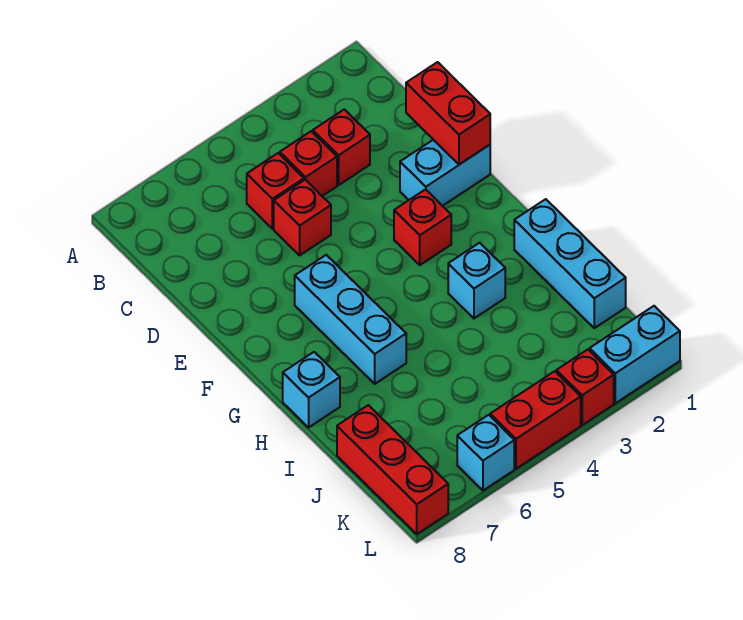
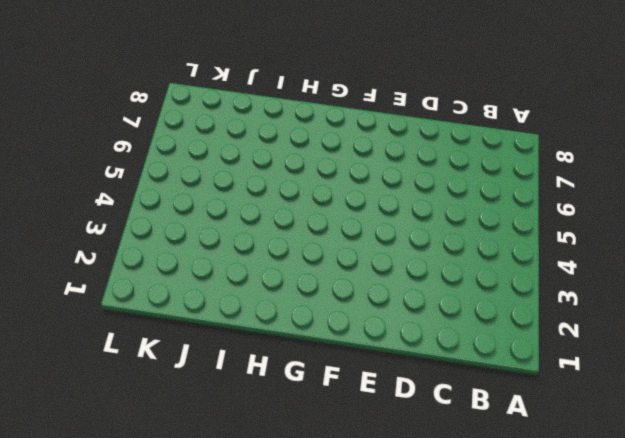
none -> red 1x1 brick [313,109,370,185]
none -> red 1x1 brick [280,131,337,196]
none -> red 1x1 brick [247,153,304,229]

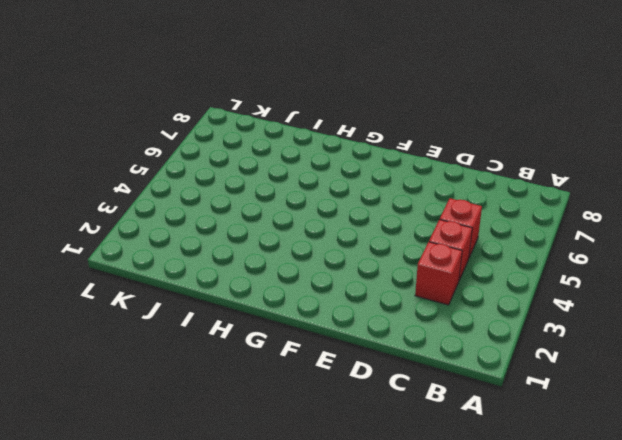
none -> red 1x1 brick [274,180,331,255]
none -> cyan 1x2 brick [400,140,490,206]
none -> red 1x1 brick [394,190,451,265]

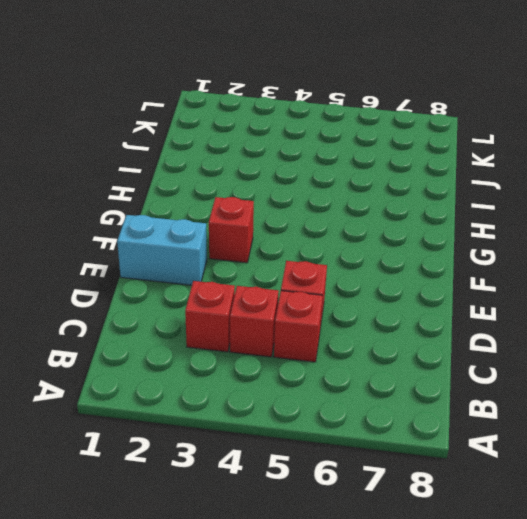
none -> cyan 1x3 brick [295,255,406,384]
none -> cyan 1x3 brick [514,199,626,328]
none -> cyan 1x1 brick [448,243,505,318]

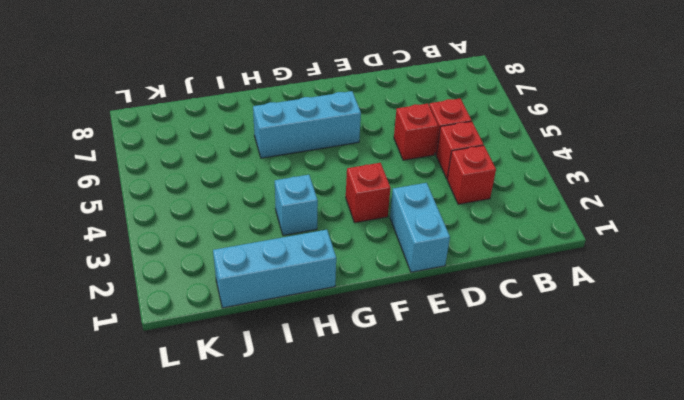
none -> cyan 1x1 brick [283,352,340,428]
none -> red 1x3 brick [337,405,448,534]
none -> cyan 1x2 brick [590,306,680,403]

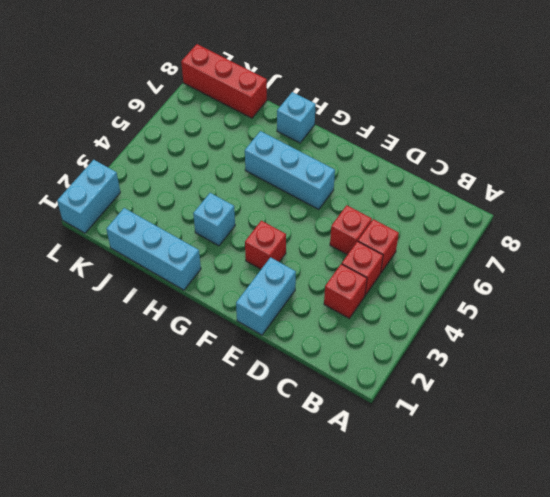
none -> red 1x1 brick [556,350,614,425]
none -> red 1x2 brick [490,371,581,469]
none -> cyan 1x1 brick [457,415,514,491]

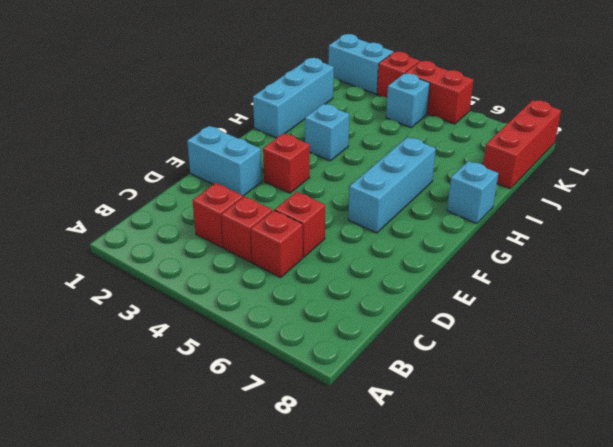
cyan 1x1 brick [386,73,430,127] -> cyan 1x1 brick moved to [457,415,514,491]
none -> red 1x2 brick [406,62,490,165]

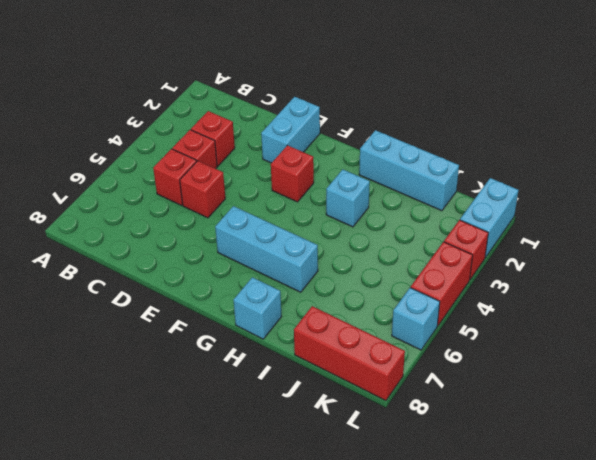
none -> red 1x2 brick [406,62,490,165]

